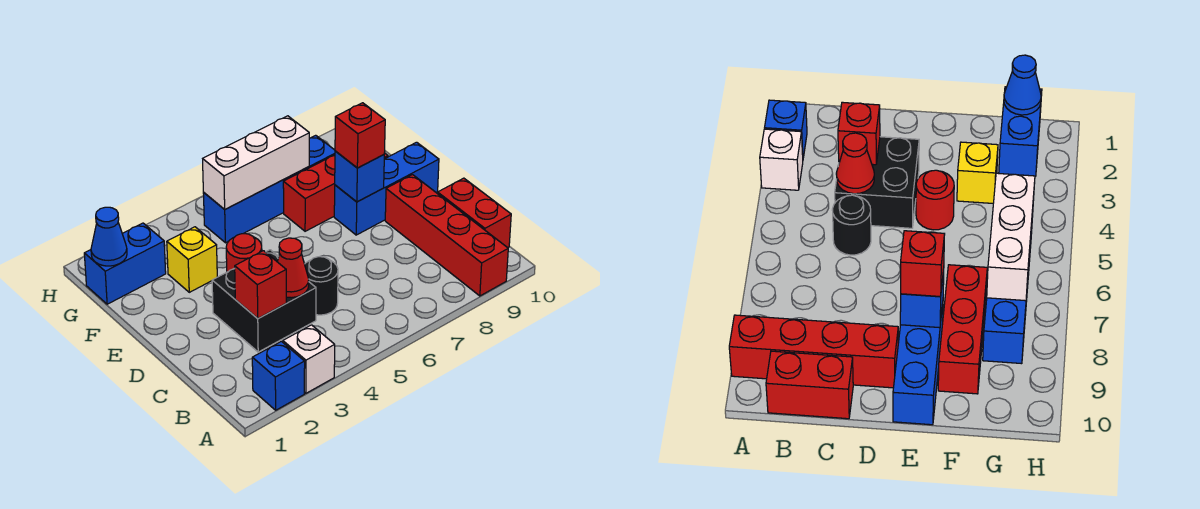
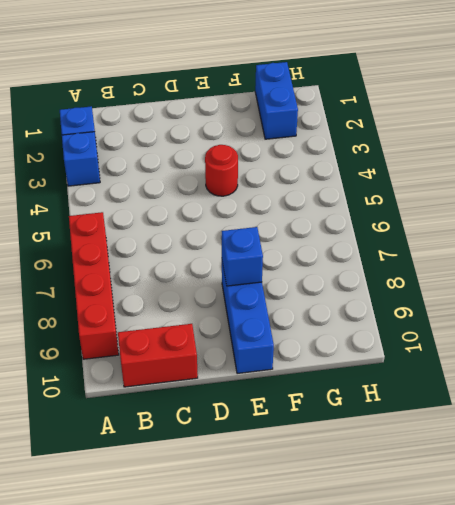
blue 1x1 brick [62,132,100,186] -> white 1x1 brick [283,325,335,393]
red 1x4 brick [69,212,119,359] -> red 1x4 brick turned to [385,175,508,296]
none -> black 2x2 brick [212,250,316,352]
none -> black 1x1 round brick [305,257,338,315]
none -> yellow 1x1 brick [167,227,217,292]

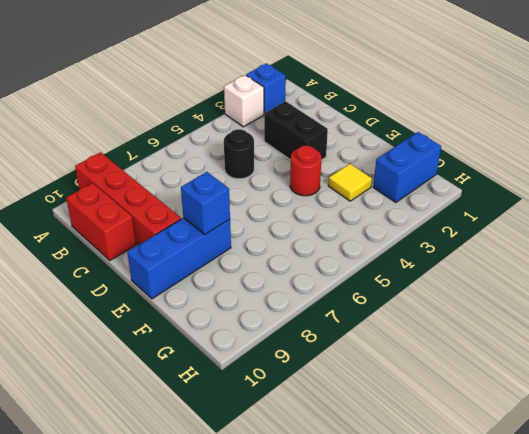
black 1x2 brick [264,101,328,160] -> black 2x2 brick [212,250,316,352]
yellow 1x1 tile [328,164,372,201] -> yellow 1x1 brick [167,227,217,292]
none -> red 1x3 brick [283,153,388,231]
none -> blue 1x4 brick [203,135,335,243]
none -> red 1x1 brick [235,251,286,318]

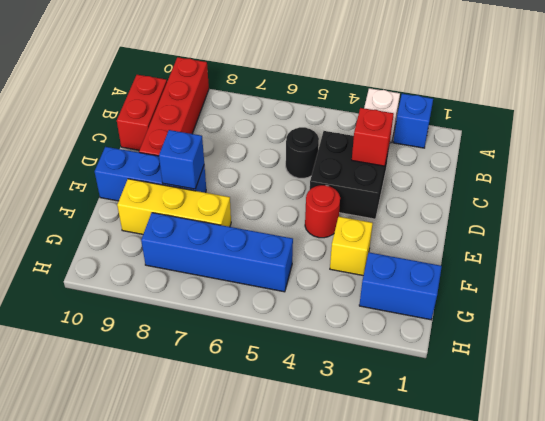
yellow 1x3 brick [117,179,231,234] -> red 1x3 brick [283,153,388,231]
none -> red 1x1 cone [277,238,309,298]
none -> blue 1x1 cone [91,207,127,266]
none -> white 1x3 brick [203,116,309,209]

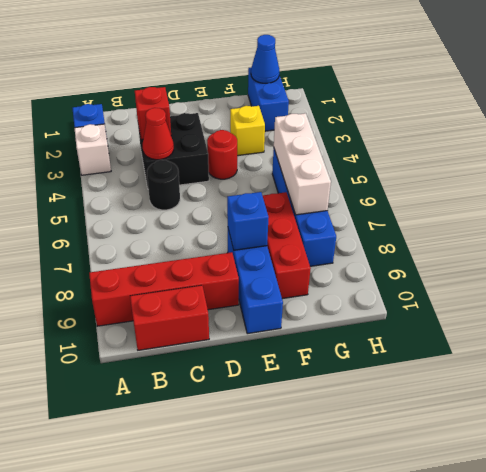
none -> red 1x1 brick [335,103,385,168]

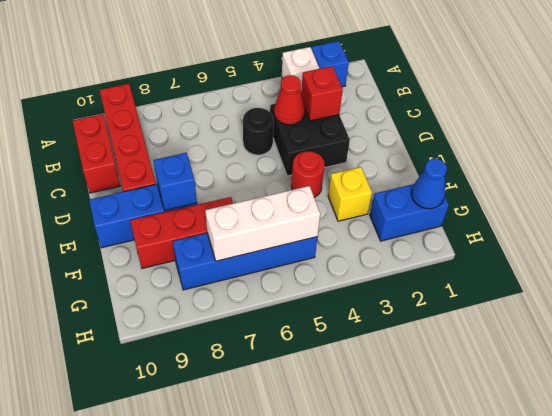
none -> red 1x1 brick [335,103,385,168]

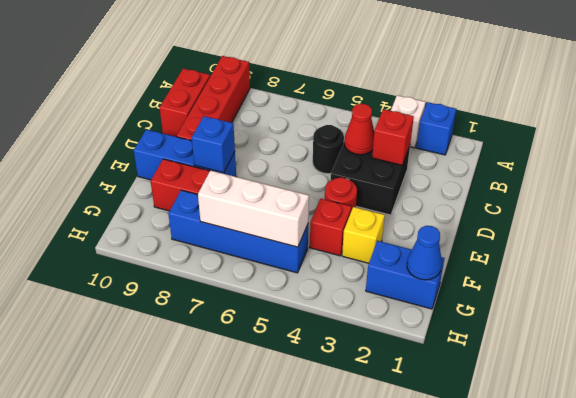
red 1x1 brick [310,199,351,256] -> red 1x1 brick moved to [335,103,385,168]

